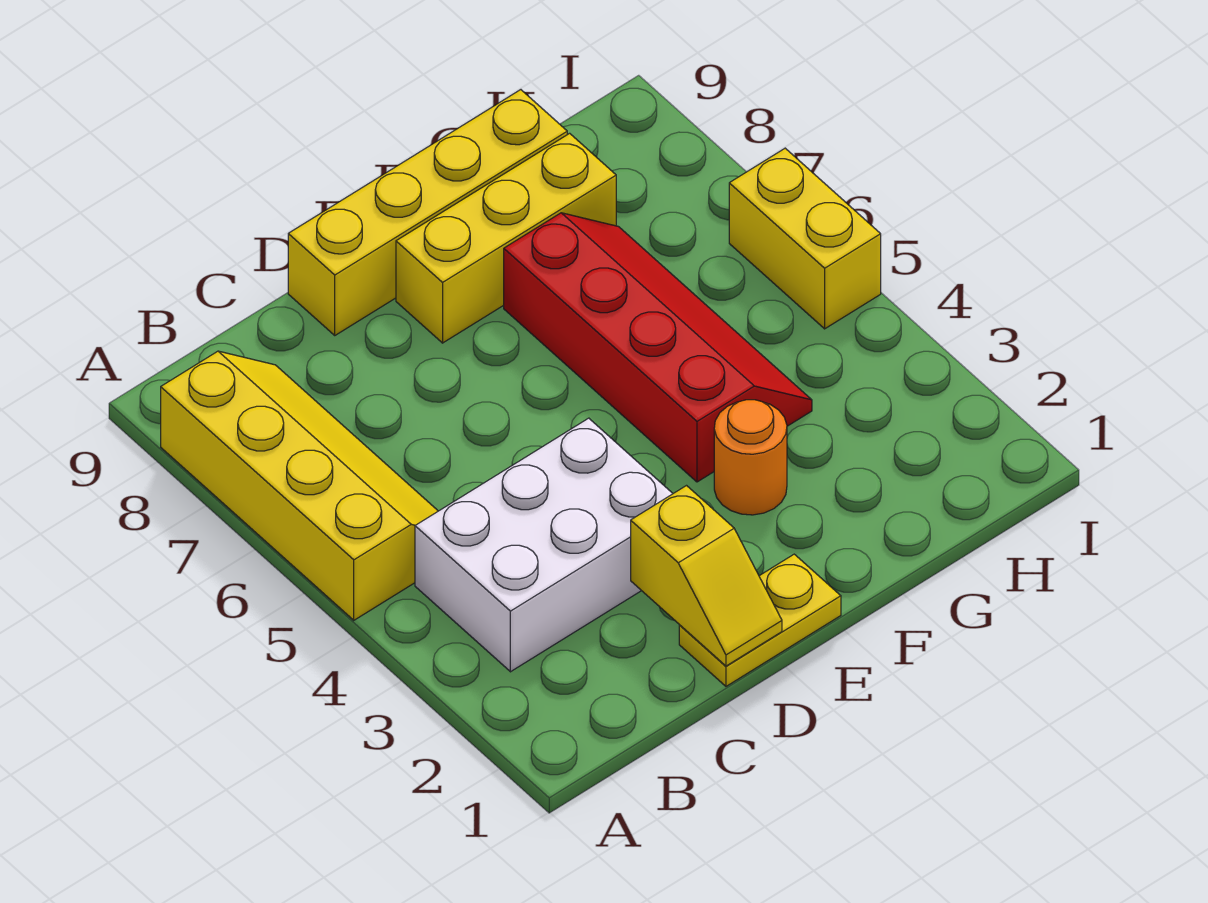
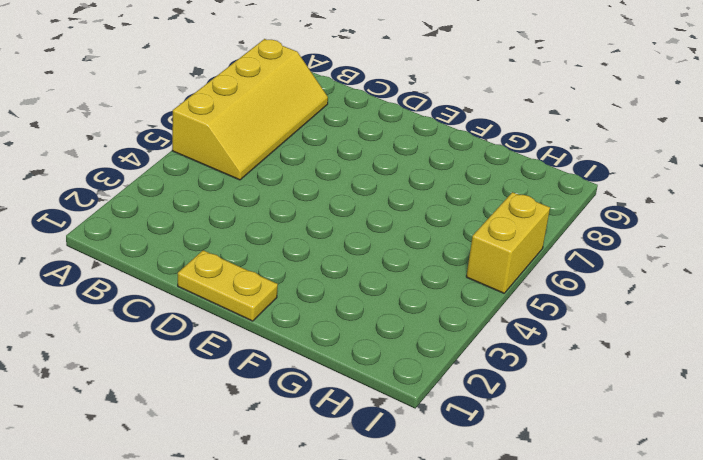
none -> white 2x3 brick [415,418,673,672]
none -> yellow 1x4 brick [288,90,567,335]

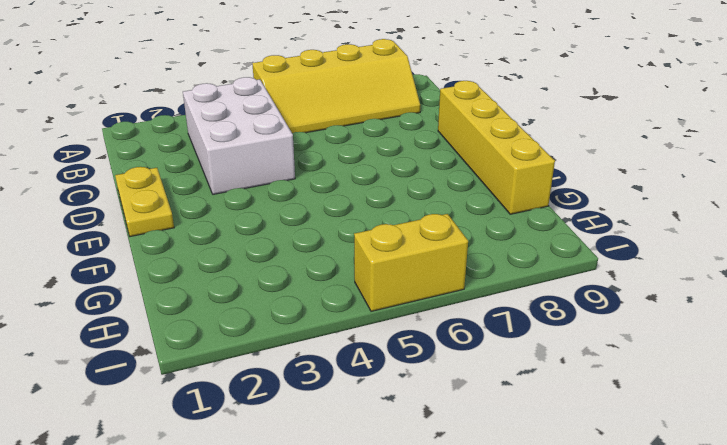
none -> yellow 1x3 brick [396,133,616,343]
none -> orange 1x1 round brick [714,400,787,515]

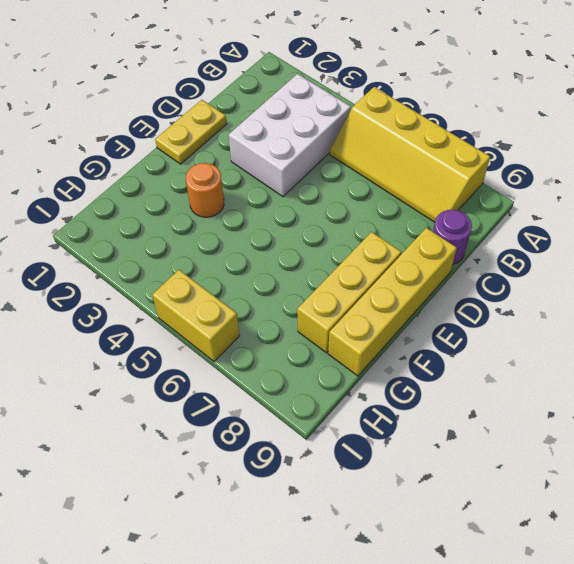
purple 1x1 round brick [433,210,472,264] -> none
none -> red 2x4 slope [504,213,812,482]
none -> yellow 1x2 slope [631,486,782,666]

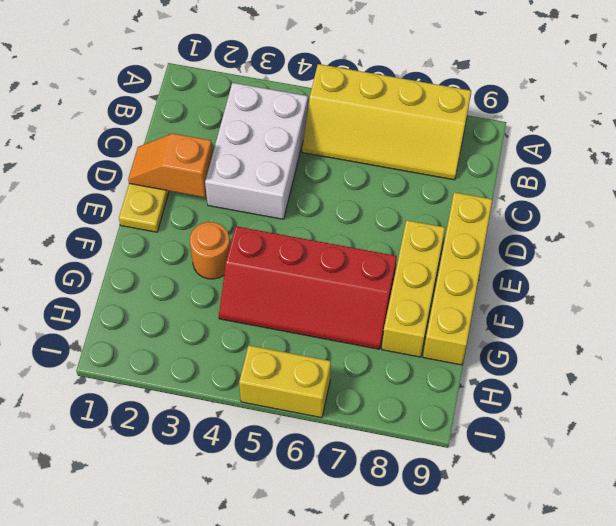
orange 1x2 slope [128,133,213,197] -> yellow 1x2 slope [631,486,782,666]

